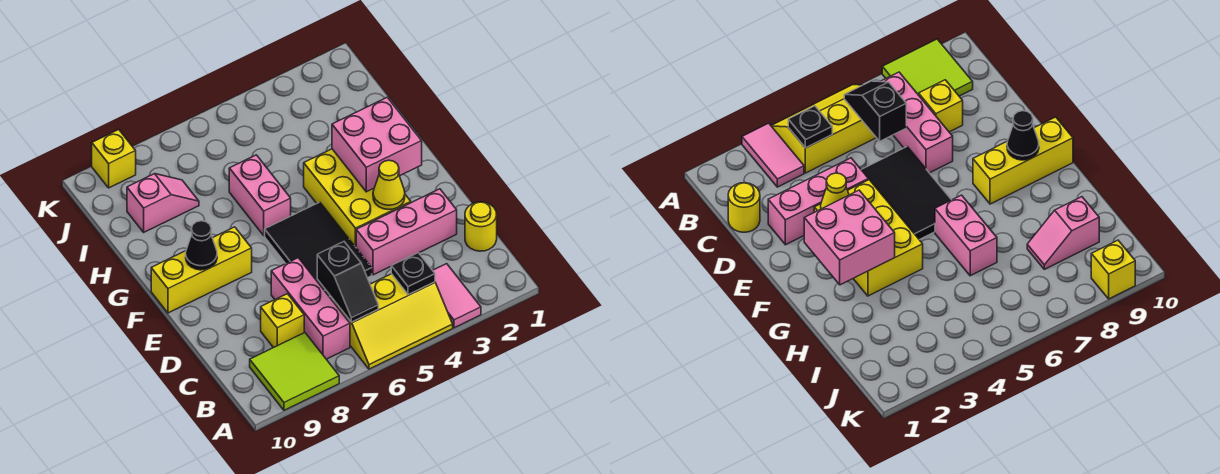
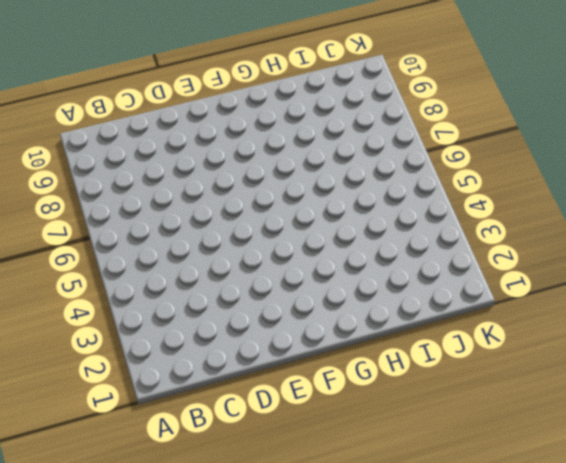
none -> pink 1x2 tile [433,264,481,328]
none -> yellow 2x3 slope [335,274,453,369]
none -> lime 2x2 tile [250,332,339,410]

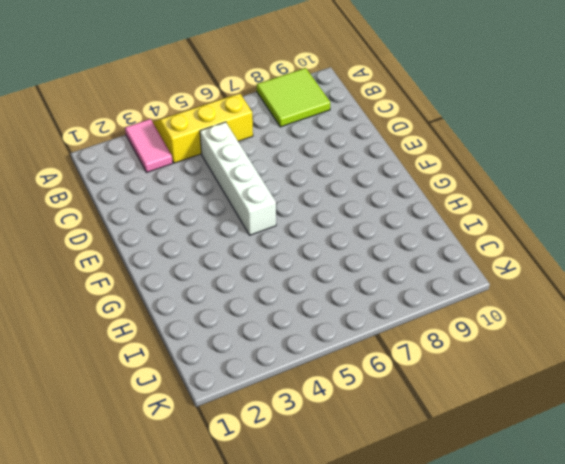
white 1x4 brick [200,122,276,235] -> black 2x3 tile [265,202,372,296]
none -> pink 1x3 brick [271,258,350,359]
none -> yellow 1x1 round brick [465,202,497,251]
none -> yellow 1x1 brick [261,294,304,348]

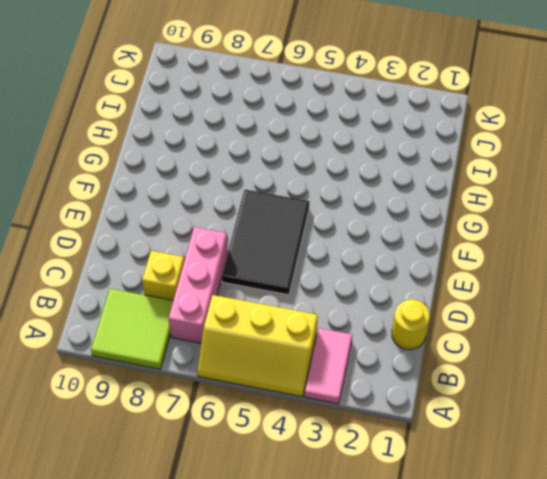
none -> pink 1x3 brick [356,189,457,275]
none -> yellow 2x3 brick [304,149,411,247]
none -> yellow 1x3 brick [151,227,252,313]

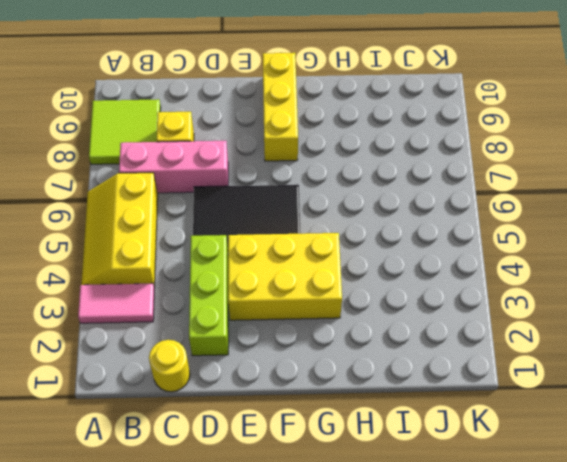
lime 1x3 brick [189,235,228,356] -> pink 1x3 brick [356,189,457,275]
none -> pink 1x2 brick [229,155,291,235]
none -> pink 1x2 slope [127,174,199,232]
none -> yellow 1x1 brick [92,130,136,188]

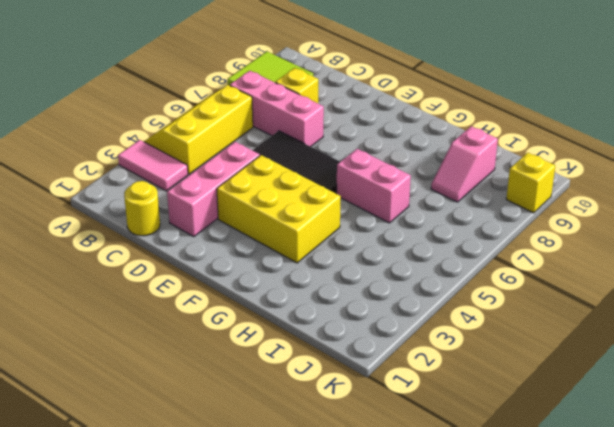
none -> yellow 1x3 brick [151,227,252,313]
none -> black 1x1 plate [391,253,435,295]
none -> black 1x2 slope [317,242,378,322]

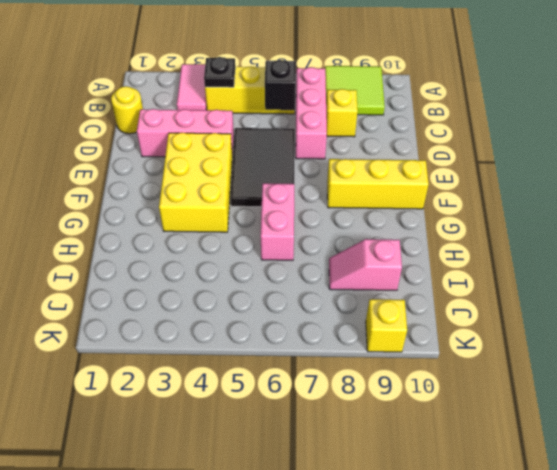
none -> yellow 1x1 cone [373,160,405,209]
none -> pink 2x2 brick [332,97,422,192]
none -> black 1x1 cone [186,221,217,270]

